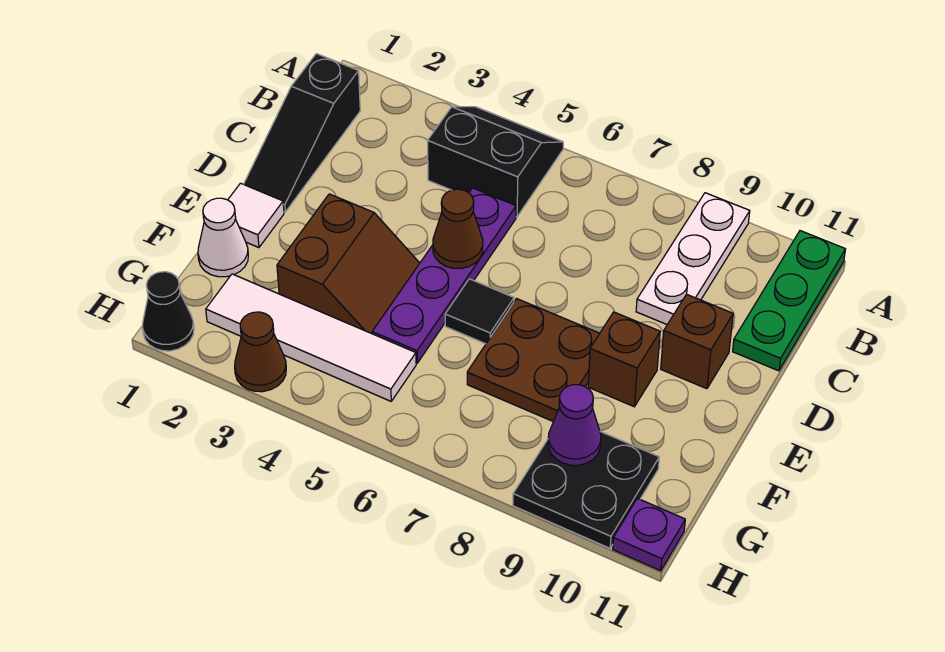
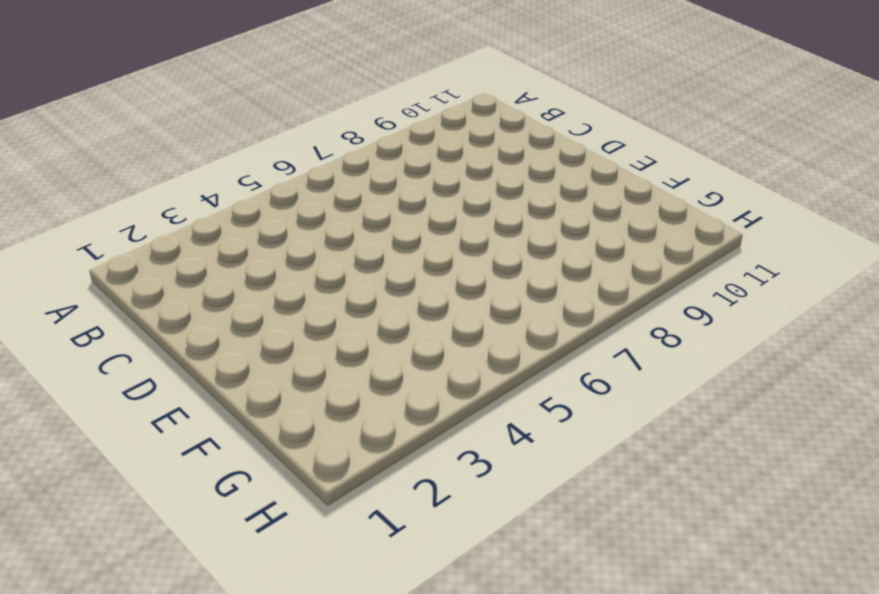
none -> black 2x2 slope [427,107,563,217]
none -> white 1x3 plate [636,193,750,324]
none -> green 1x3 plate [733,231,845,371]

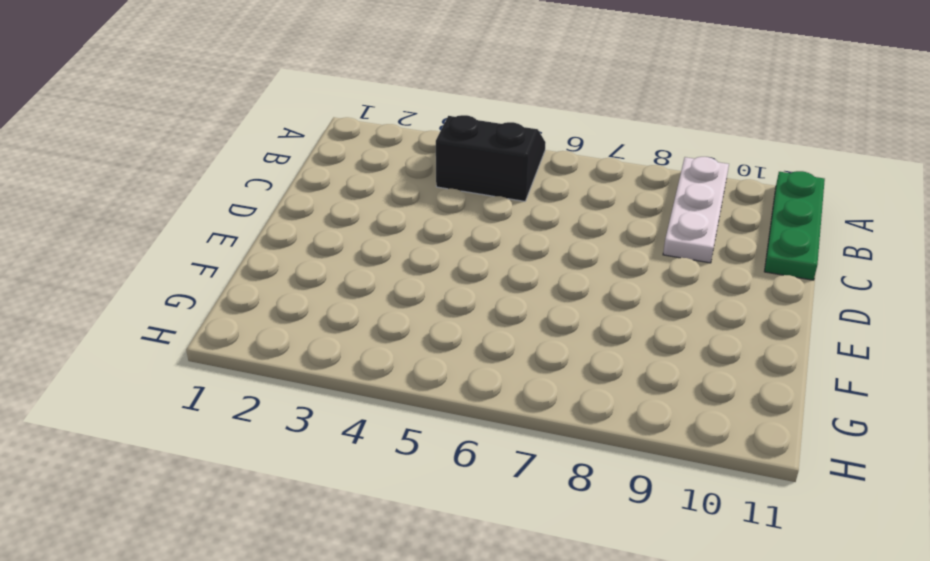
none -> black 1x3 slope [244,54,360,212]
none -> purple 1x4 plate [372,188,516,363]
none -> brown 1x1 brick [661,294,733,389]

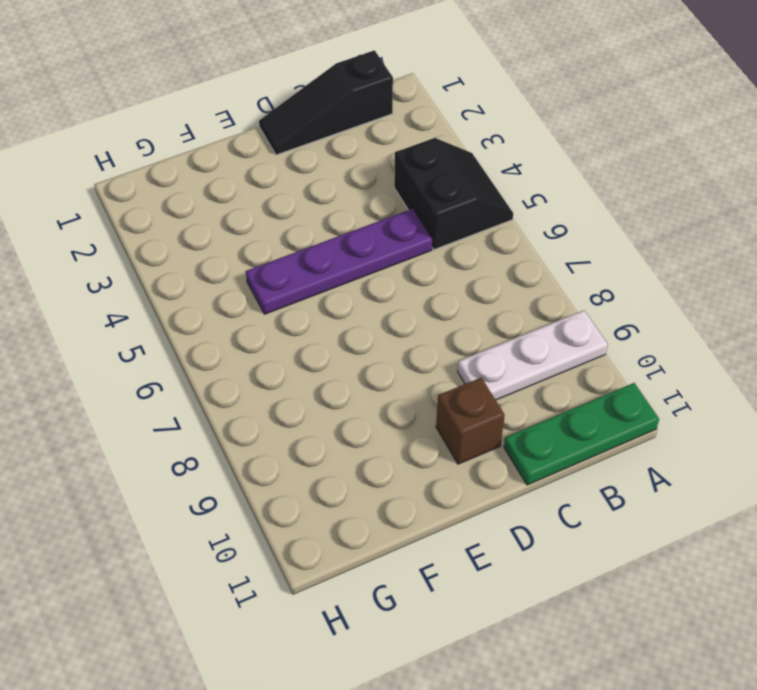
none -> white 1x1 tile [228,183,284,248]
none -> brown 2x2 slope [277,194,420,334]
none -> black 1x1 tile [445,279,514,344]

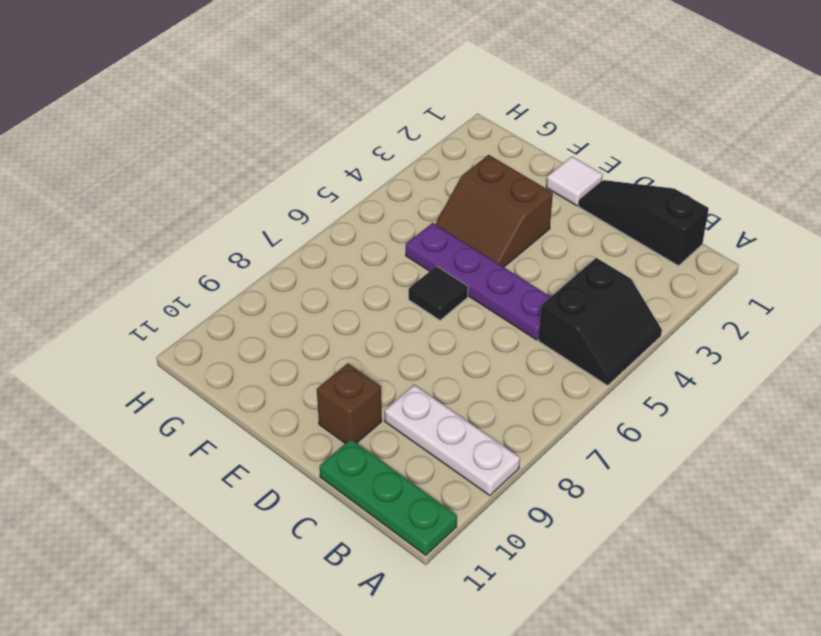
none -> brown 2x2 plate [467,299,600,422]
none -> brown 1x1 brick [588,312,660,407]
none -> white 1x1 cone [198,198,248,277]

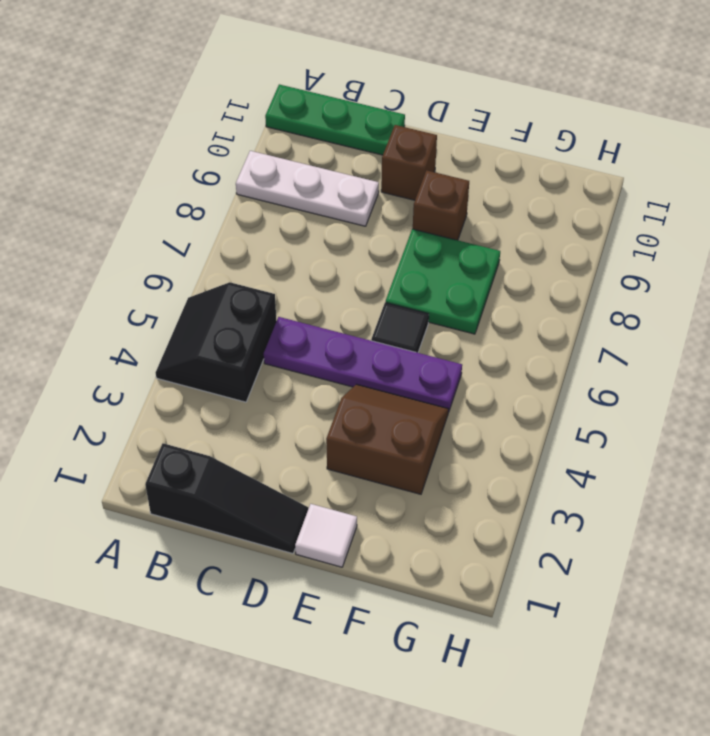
green 2x2 plate [386,229,500,334] -> brown 2x2 plate [467,299,600,422]
none -> white 1x1 cone [198,198,248,277]
none -> white 1x4 tile [206,274,416,401]
none -> black 2x2 plate [513,432,659,548]

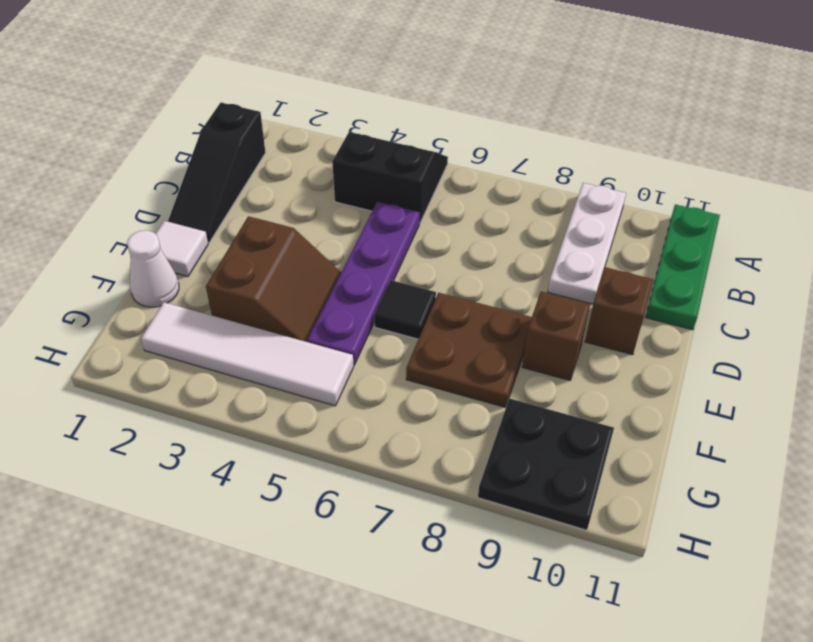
none -> black 1x1 cone [142,272,194,351]
none -> brown 1x1 cone [235,312,286,392]
none -> purple 1x1 plate [613,498,685,571]

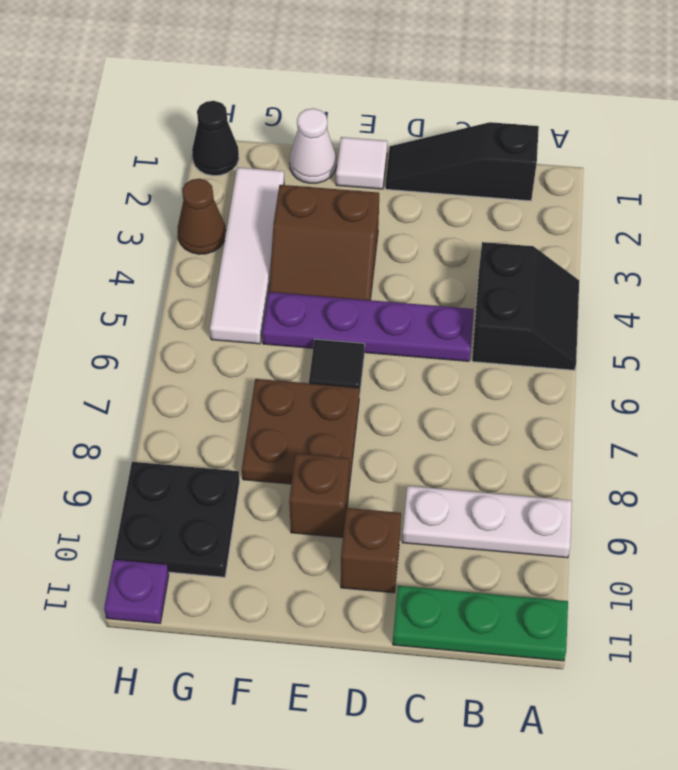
none -> brown 1x1 cone [433,189,483,268]
none -> purple 1x1 cone [548,385,601,465]

